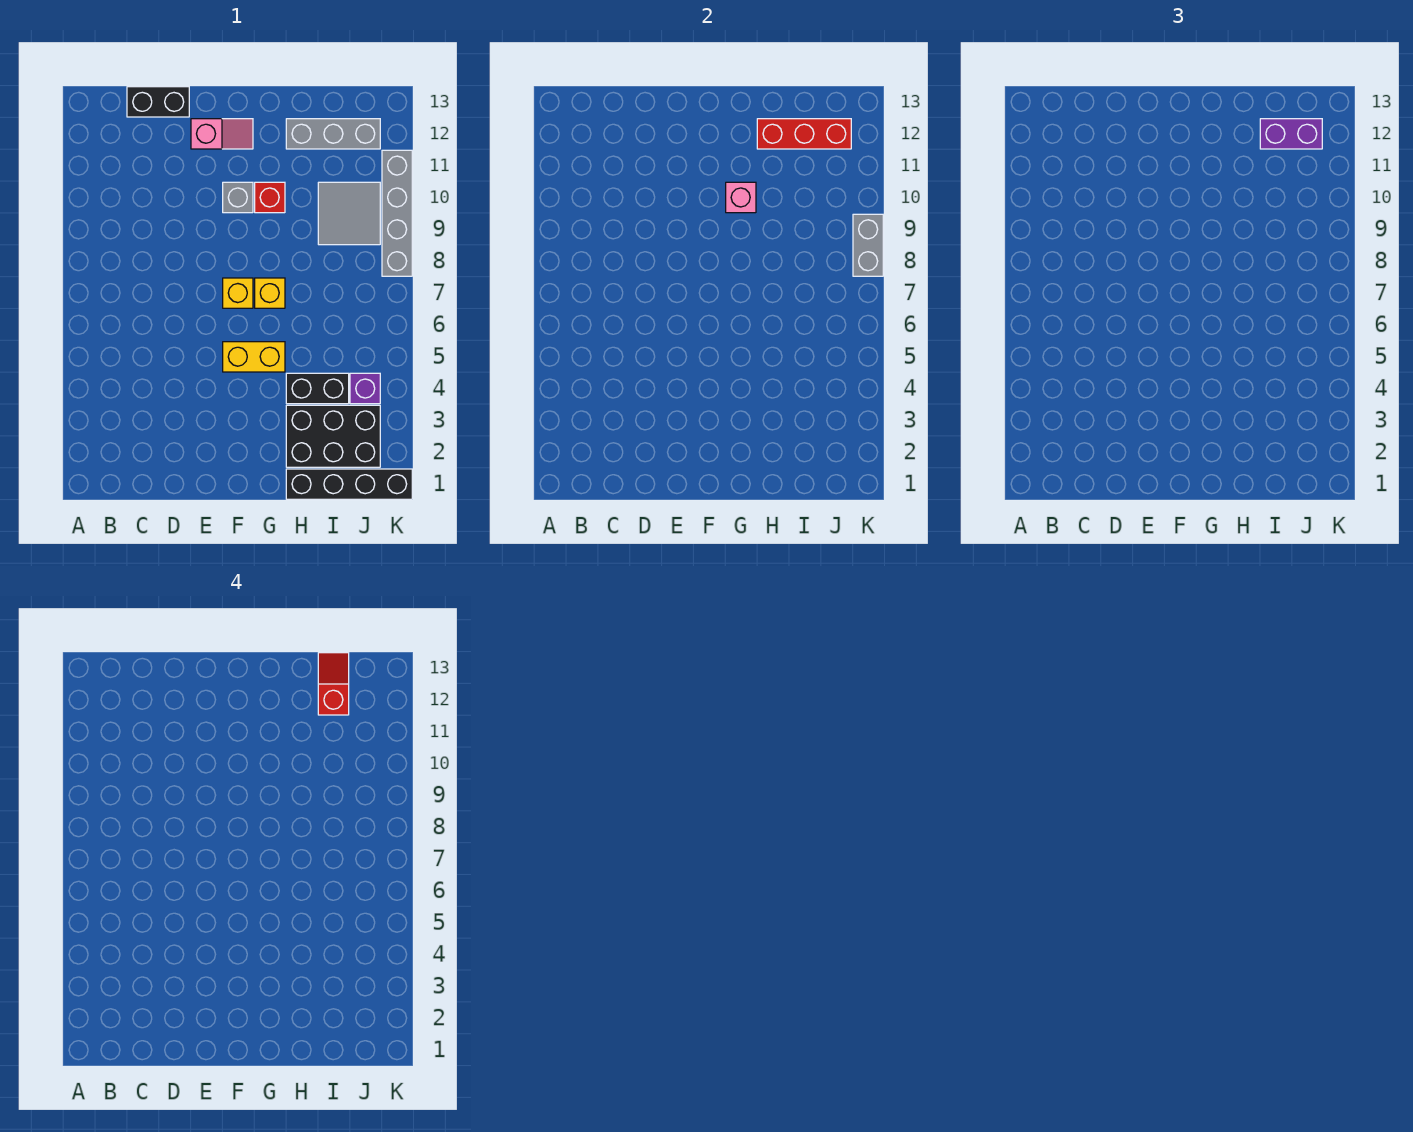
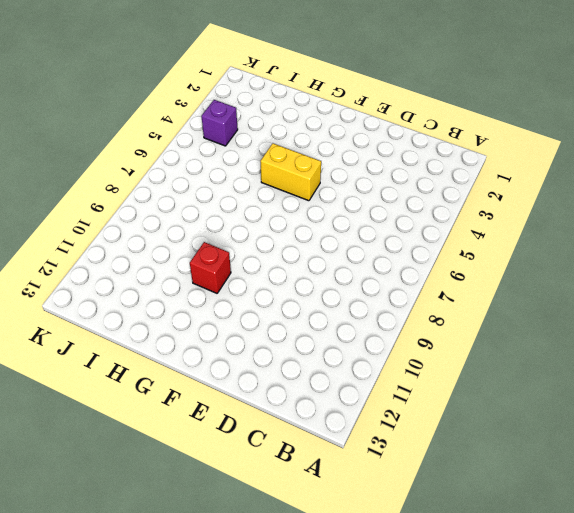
none -> black 1x2 brick [127,87,189,117]
none -> pink 1x2 slope [191,119,253,149]
none -> yellow 1x1 brick [223,278,253,308]

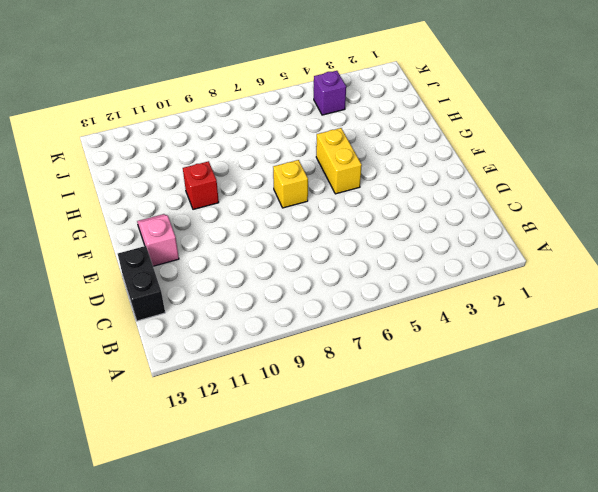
none -> grey 1x1 brick [223,182,253,213]
none -> yellow 1x1 brick [255,278,285,308]
none -> black 1x4 brick [286,469,412,499]

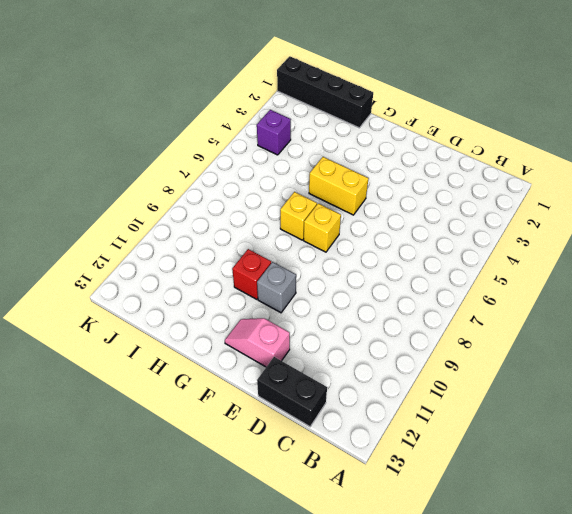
none -> black 2x3 brick [286,405,380,467]
none -> black 1x2 brick [286,373,349,404]
none -> grey 1x3 brick [286,119,380,149]

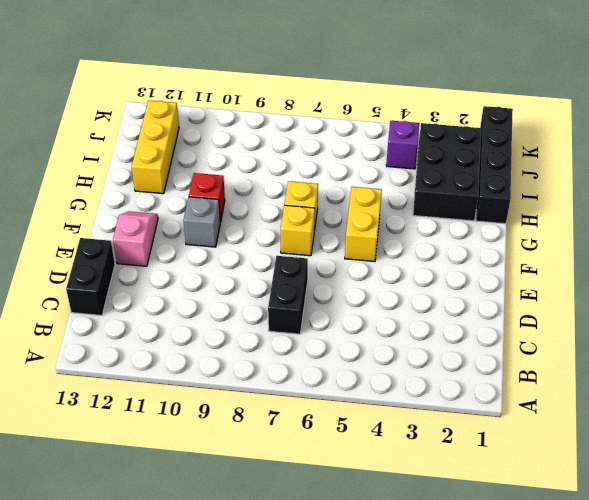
black 1x2 brick [268,256,308,334] -> black 1x2 brick moved to [286,373,349,404]
yellow 1x3 brick [132,101,179,194] -> grey 1x3 brick [286,119,380,149]
none -> grey 2x2 tile [318,182,380,245]
none -> grey 1x4 brick [382,150,412,276]
none -> pink 1x1 brick [726,182,756,213]

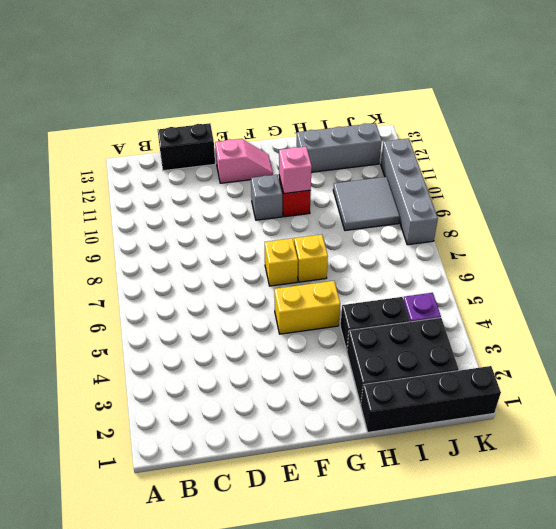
none -> red 1x3 brick [757,119,851,149]
none -> grey 1x2 brick [853,214,883,276]
none -> purple 1x2 brick [1260,119,1322,149]

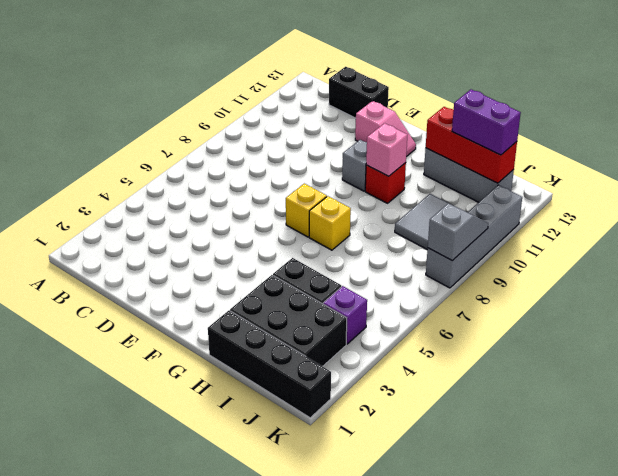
grey 1x2 slope [428,204,488,261] -> grey 1x2 brick [853,214,883,276]
none -> yellow 1x2 brick [223,342,285,372]
none -> red 1x2 slope [318,653,349,715]

